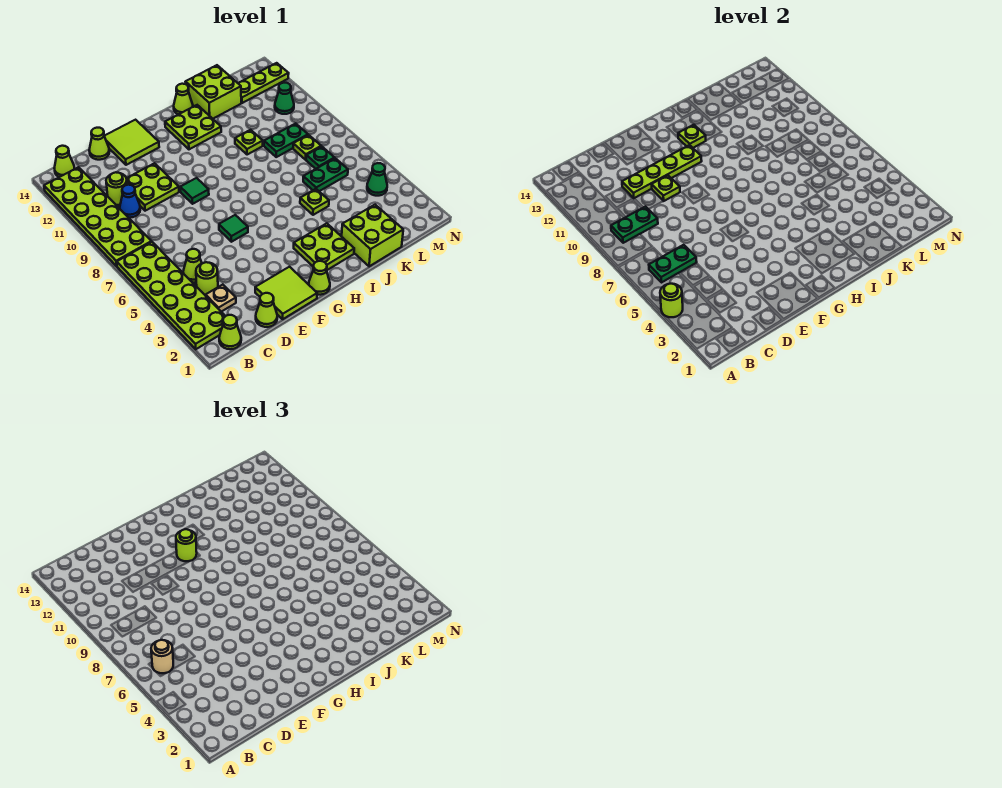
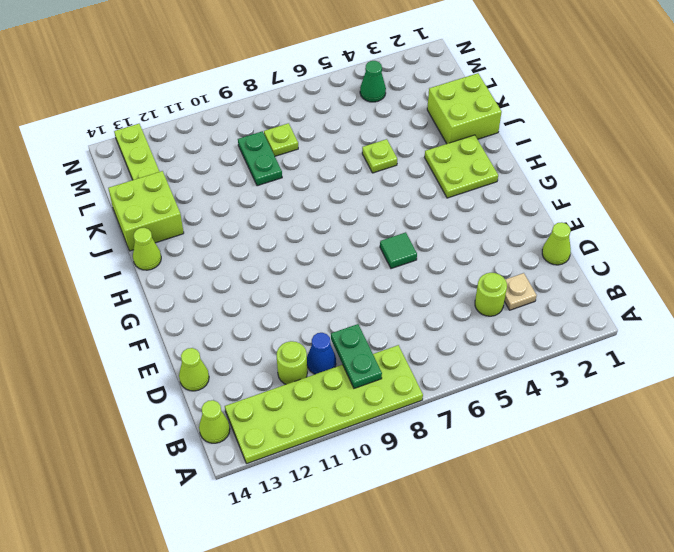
none -> lime 2x6 plate [117,242,225,349]
none -> lime 1x1 cone [219,315,241,349]
none -> lime 1x1 cone [183,249,202,283]
none -> lime 2x2 plate [126,163,179,211]

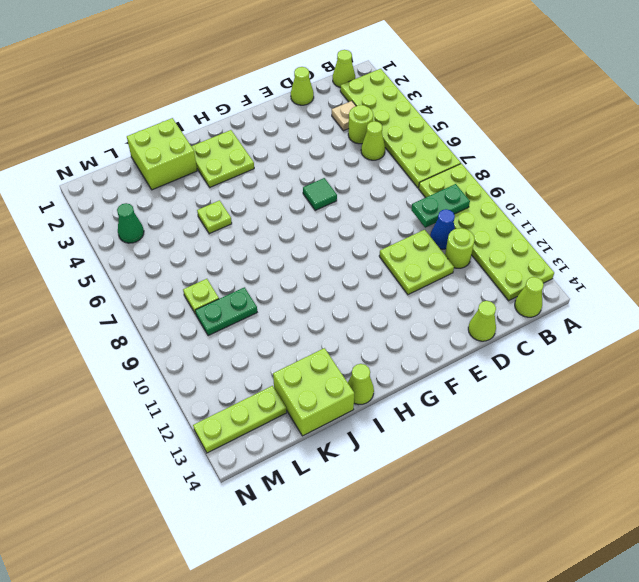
none -> lime 2x2 tile [255,267,317,319]
none -> lime 2x2 tile [104,120,159,165]
none -> green 1x1 tile [180,178,209,204]
none -> lime 1x1 cone [309,261,330,295]

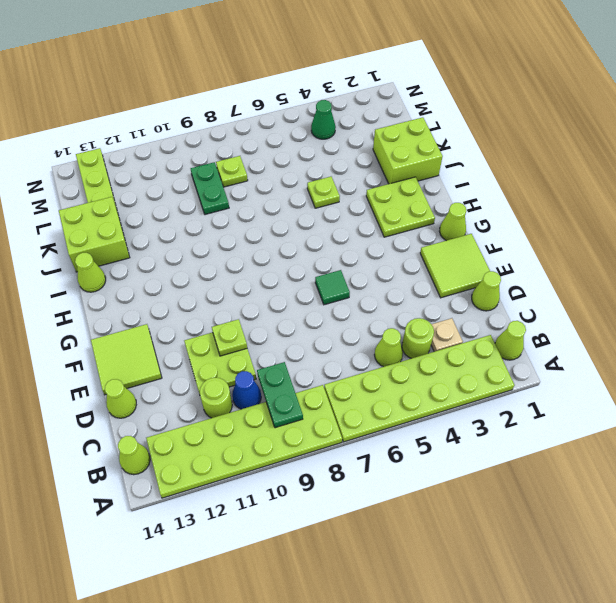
none -> green 1x1 tile [180,178,209,204]
none -> lime 2x2 plate [165,105,221,149]
none -> lime 1x1 plate [235,130,263,155]
none -> green 1x2 plate [303,158,348,191]

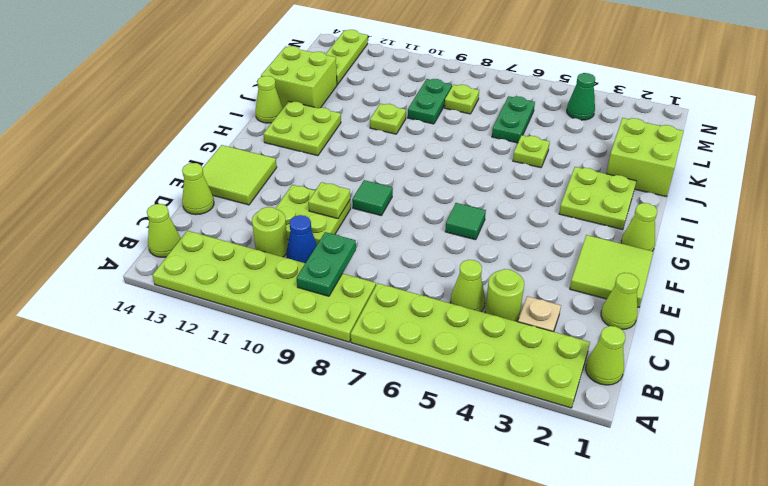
none -> green 1x1 plate [306,146,334,169]
none -> green 1x1 cone [275,83,294,114]
none -> lime 1x1 round brick [660,284,683,317]
none -> green 1x2 plate [649,245,697,283]

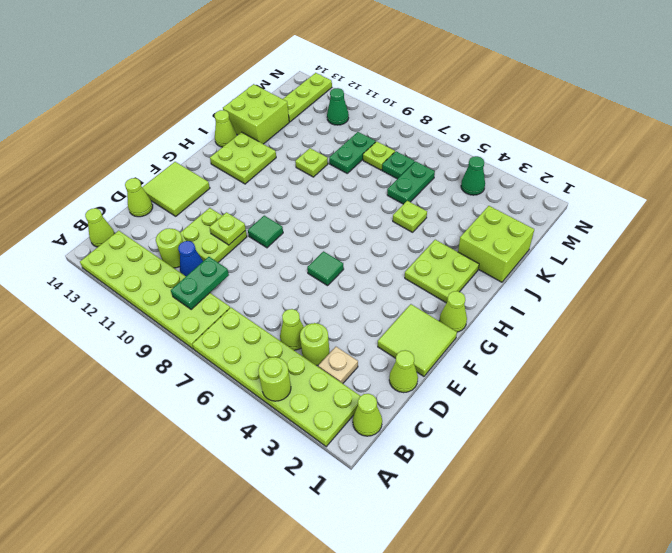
none -> green 1x2 plate [649,245,697,283]
none -> lime 1x4 plate [622,145,702,198]
none -> lime 1x1 plate [678,125,706,148]
none -> tan 1x1 round brick [151,640,173,673]

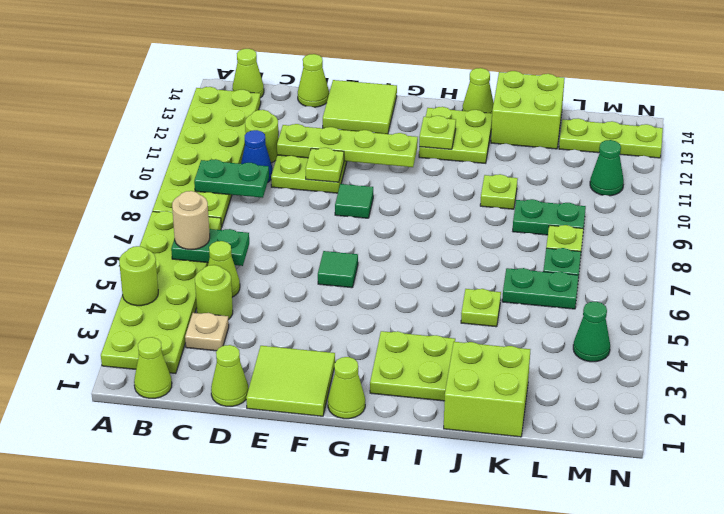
none -> lime 1x1 round brick [176,529,197,561]

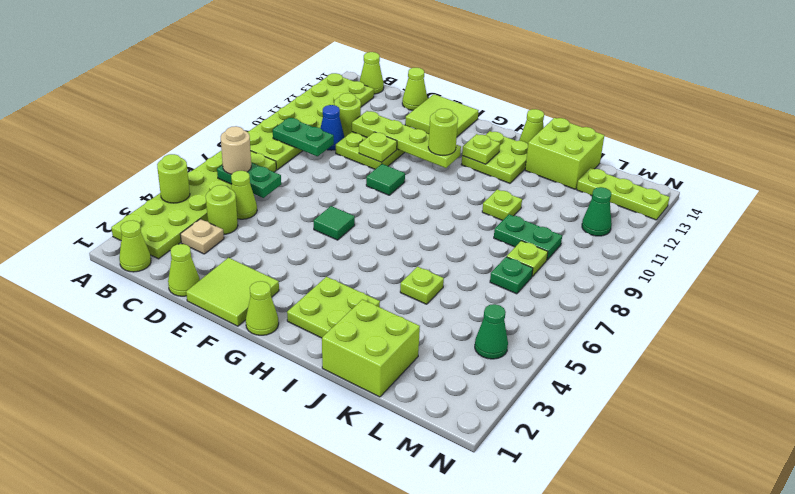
none -> green 1x2 plate [303,158,348,191]

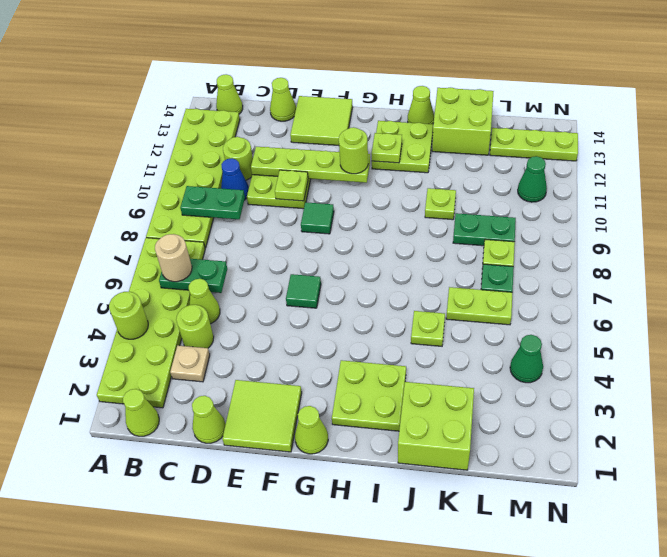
lime 1x2 plate [446,287,512,325] -> green 1x2 plate [303,158,348,191]

